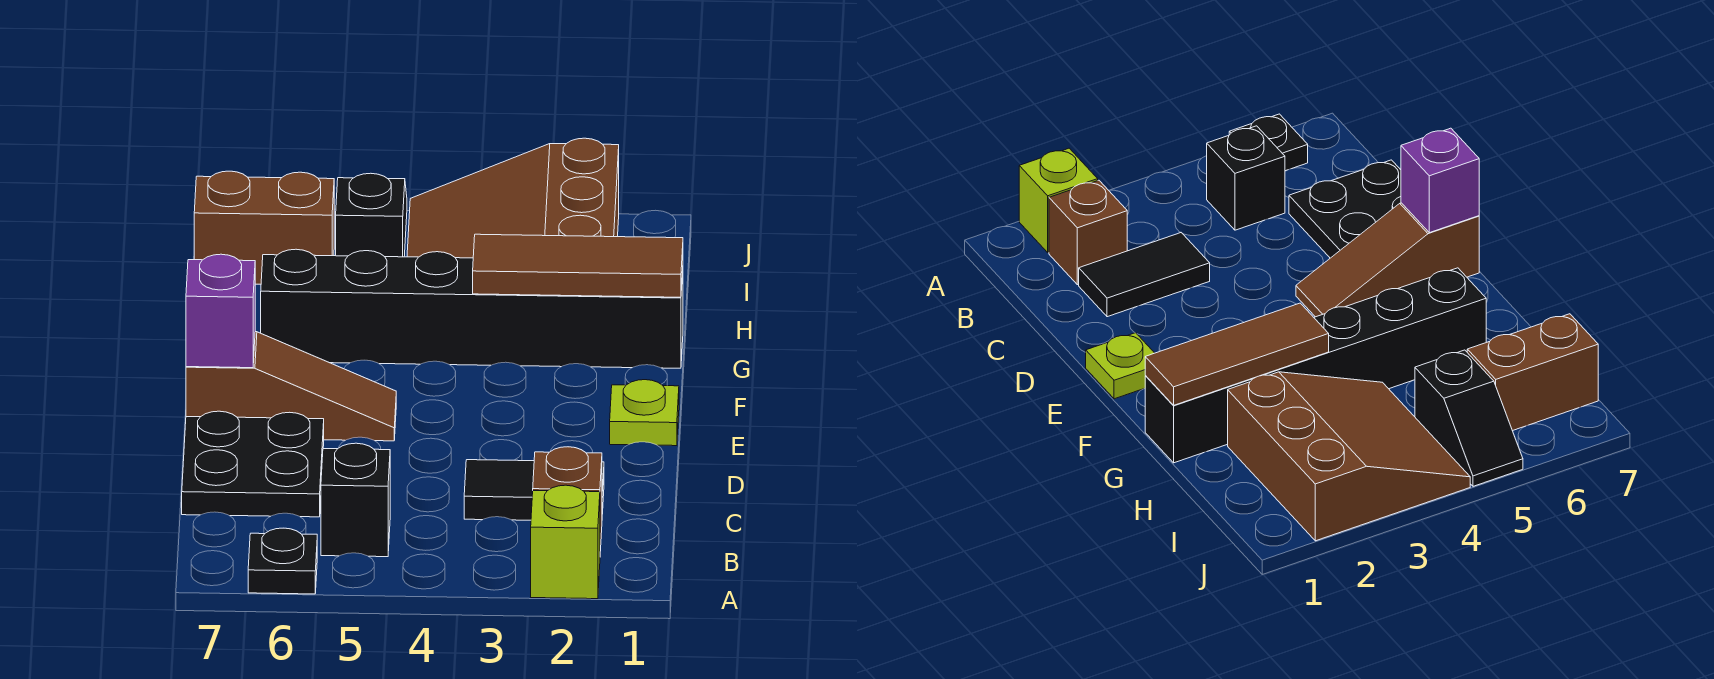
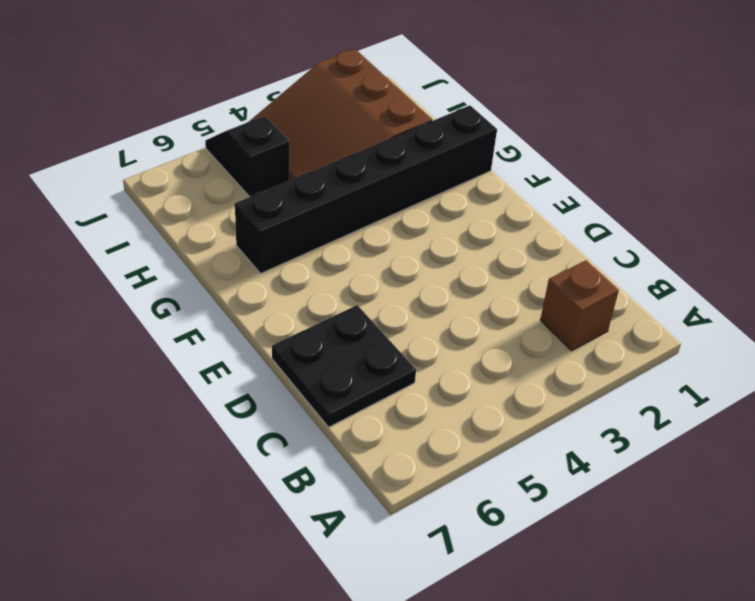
none -> lime 1x1 brick [531,485,600,599]
none -> black 1x1 plate [248,528,317,594]
none -> black 1x1 brick [321,443,390,557]

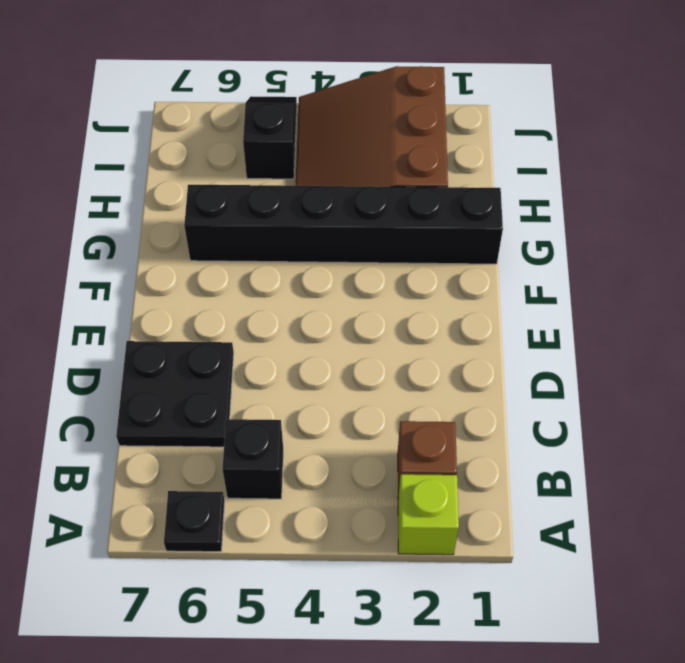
none -> black 1x2 tile [464,460,604,520]
none -> lime 1x1 plate [610,380,679,446]
none -> brown 1x3 slope [186,332,396,441]

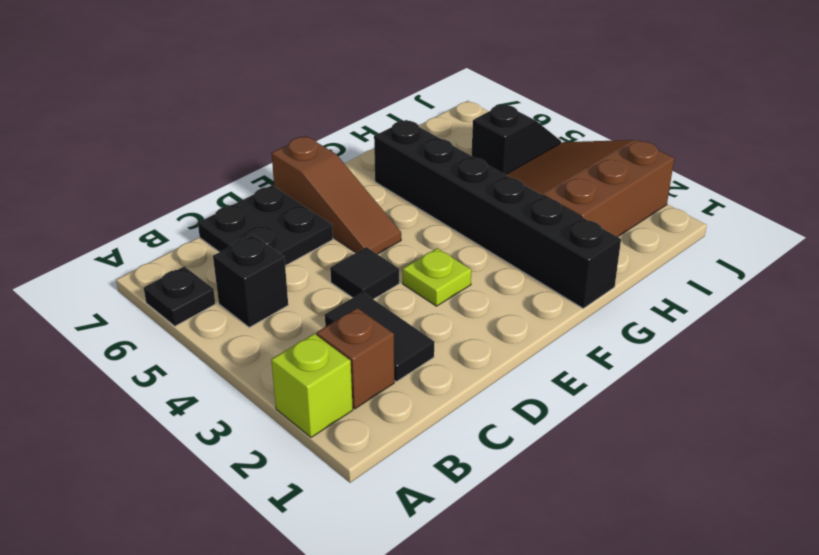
black 1x1 tile [330,247,399,299] -> none
lime 1x1 plate [403,248,471,306] -> lime 1x1 plate moved to [610,380,679,446]
none -> brown 1x2 brick [194,171,334,284]
none -> purple 1x1 brick [186,254,255,368]
none -> brown 1x3 tile [473,234,683,297]

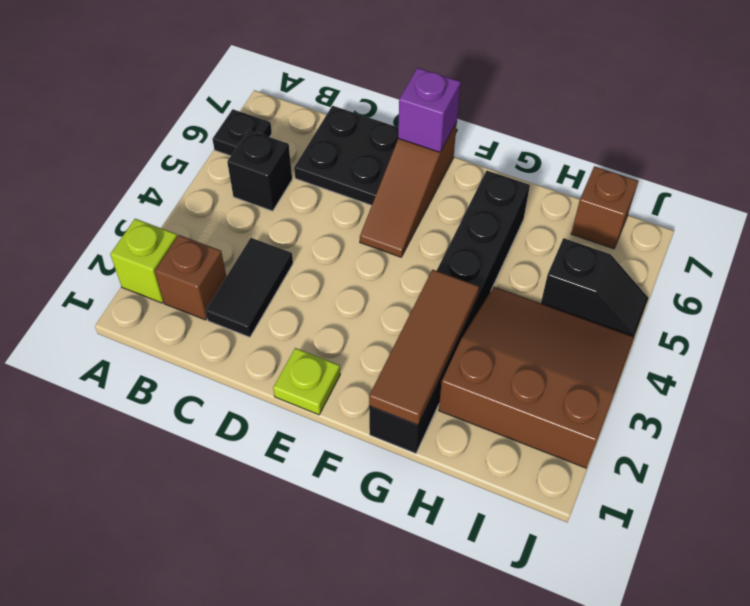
brown 1x1 brick [571,166,638,249] -> brown 1x2 brick [194,171,334,284]

